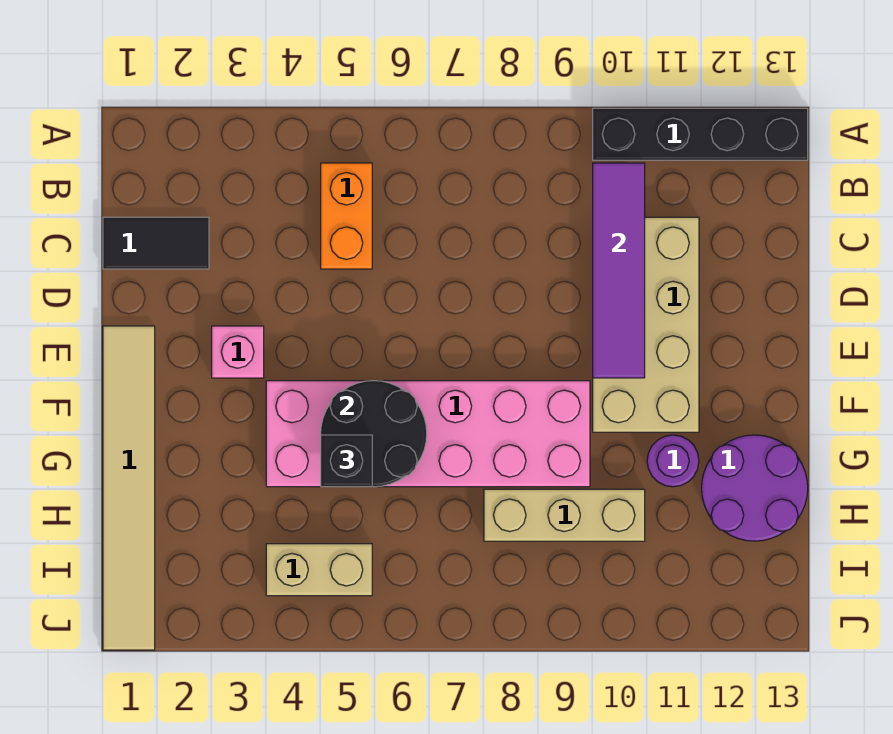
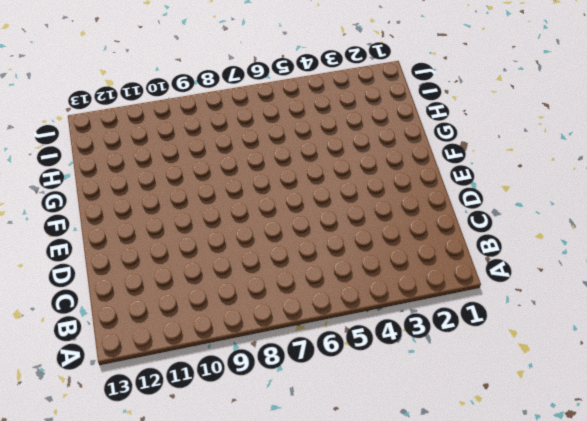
none -> black 1x4 brick [593,108,808,160]
none -> orange 1x2 brick [321,163,372,269]
none -> black 1x2 tile [103,217,209,269]

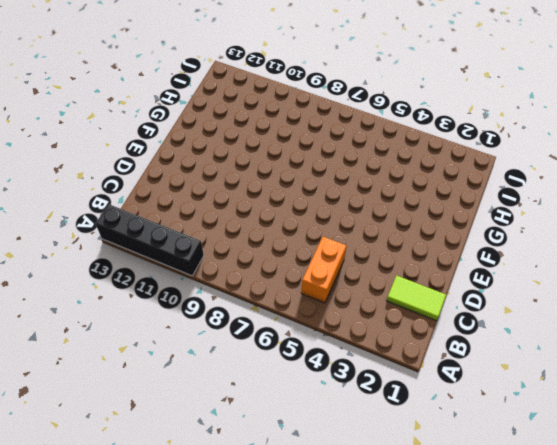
lime 1x2 tile [386,275,446,321] -> black 1x2 tile [103,217,209,269]
none -> tan 2x4 brick [593,217,699,432]
none -> tan 1x6 tile [103,326,155,650]
none -> pink 1x1 brick [212,326,264,378]

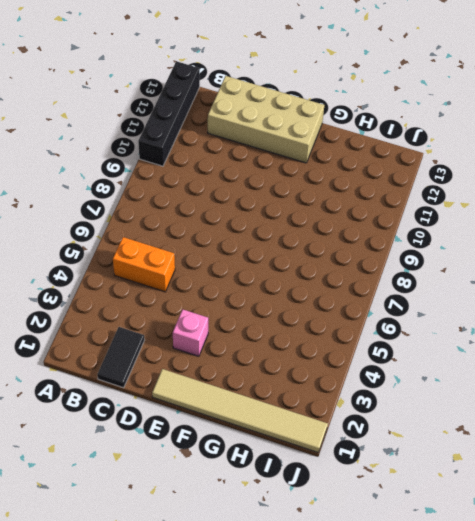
tan 2x4 brick [208,76,324,163] -> tan 2x4 brick moved to [593,217,699,432]
none -> pink 2x6 brick [266,381,590,487]
none -> purple 1x1 round brick [647,435,699,487]
none -> purple 2x2 round brick [702,435,808,541]

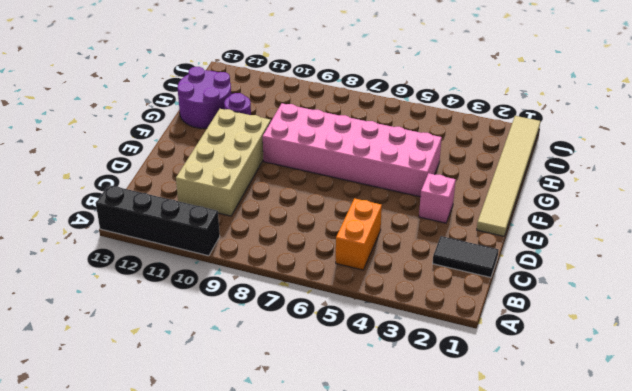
none -> tan 1x3 brick [484,489,645,541]
none -> tan 1x2 brick [266,544,372,596]
none -> purple 1x4 tile [593,163,645,378]

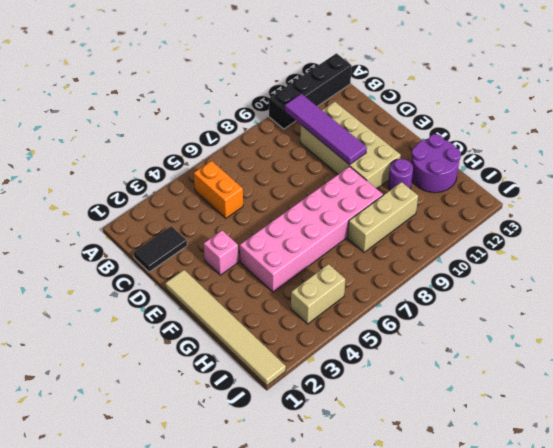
none -> black 2x2 round brick [321,381,427,487]
none -> black 1x1 brick [321,435,372,487]

